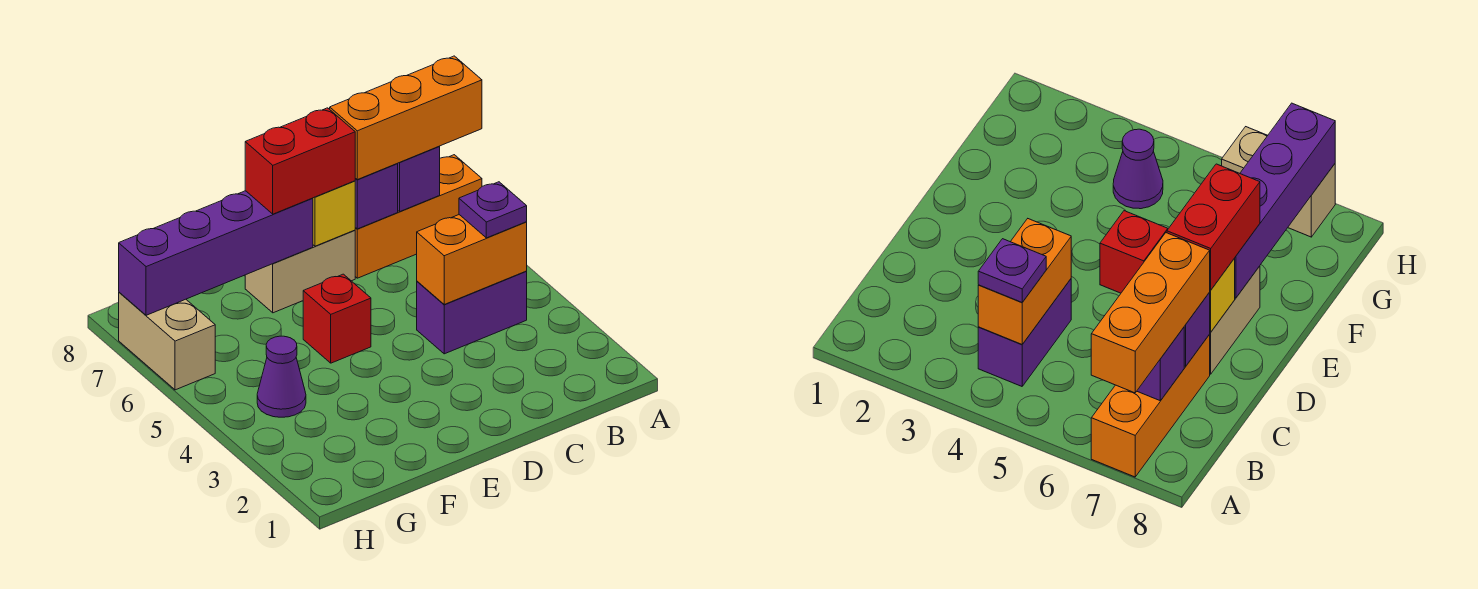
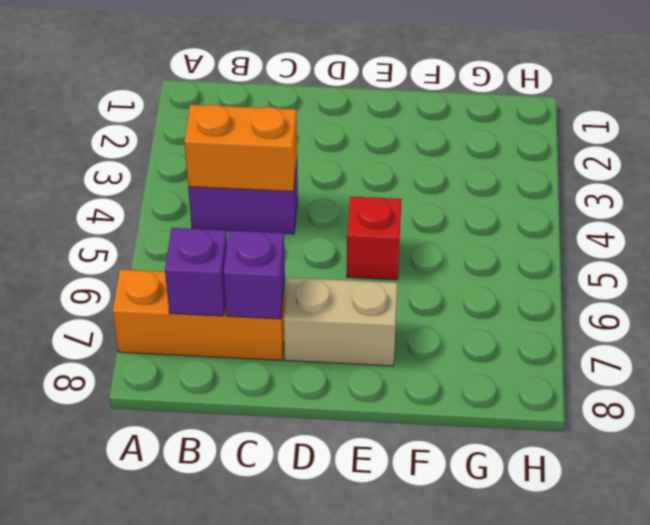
none -> purple 1x1 cone [257,336,306,417]
none -> tan 1x2 brick [119,292,215,390]
none -> yellow 1x1 brick [313,181,355,246]

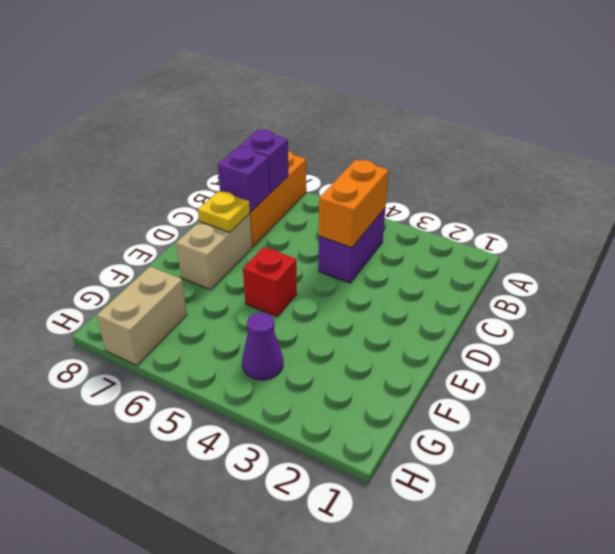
yellow 1x1 plate [198,191,250,232] -> yellow 1x1 brick [313,181,355,246]
tan 1x2 brick [97,266,187,366] -> tan 1x2 brick turned to [119,292,215,390]
none -> purple 1x4 brick [119,191,313,315]
none -> orange 1x3 brick [330,56,482,180]
none -> purple 1x1 plate [459,182,527,238]

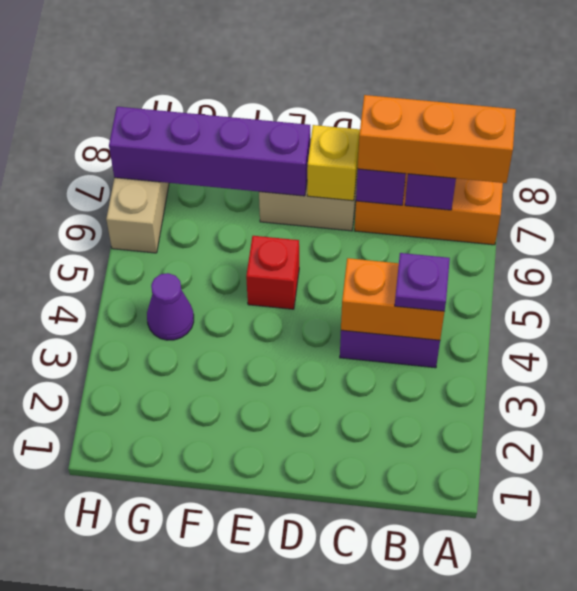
none -> red 1x2 brick [245,108,355,214]

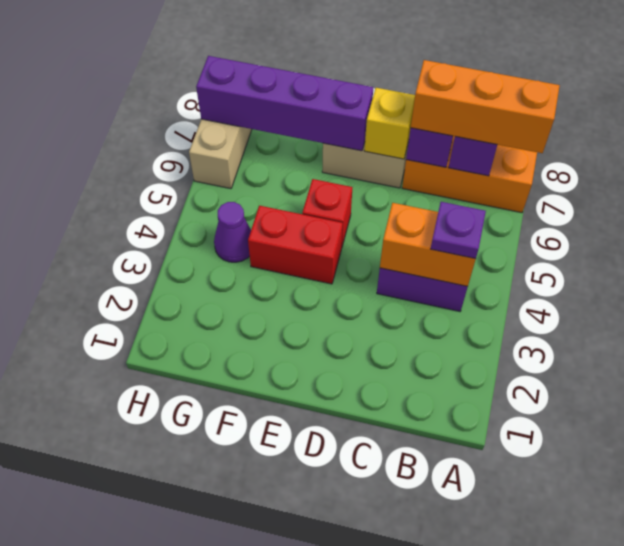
red 1x2 brick [248,206,343,284] -> red 1x2 brick moved to [245,108,355,214]

